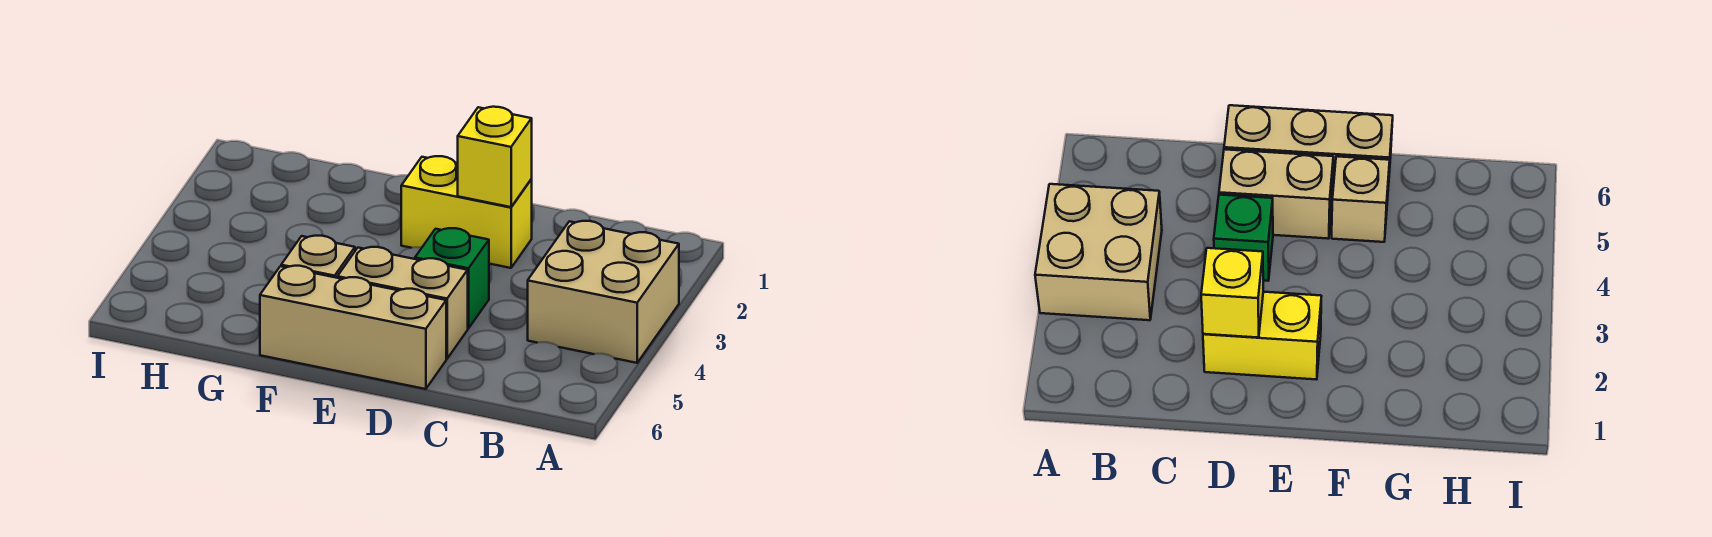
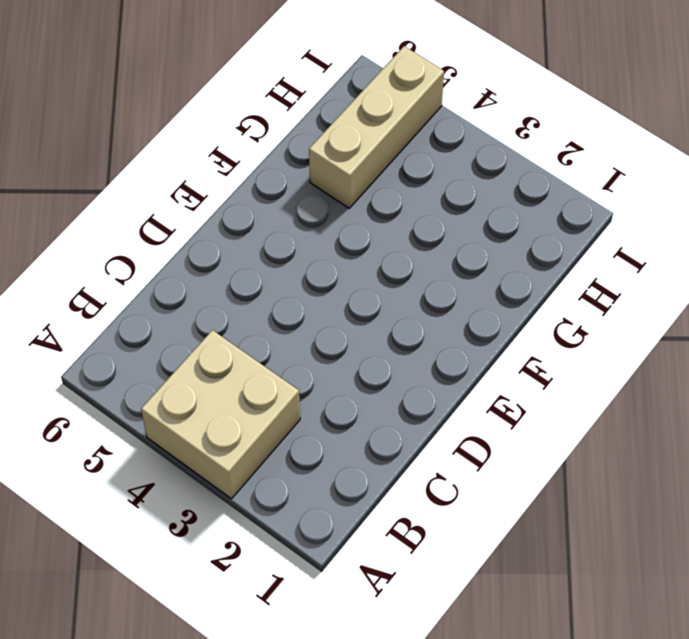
tan 1x3 brick [309,46,444,208] -> tan 1x3 brick moved to [260,266,446,389]
none -> yellow 1x2 brick [401,156,532,268]
none -> green 1x1 brick [415,228,489,329]

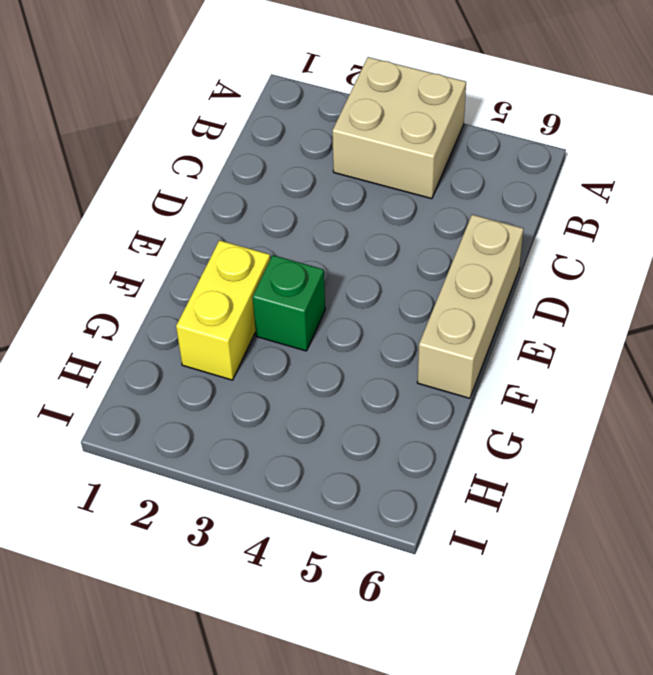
yellow 1x2 brick [176,240,270,380] -> yellow 1x2 brick moved to [401,156,532,268]
green 1x1 brick [253,255,325,351] -> green 1x1 brick moved to [415,228,489,329]
none -> tan 1x2 brick [337,247,468,359]
none -> tan 1x1 brick [281,236,355,278]

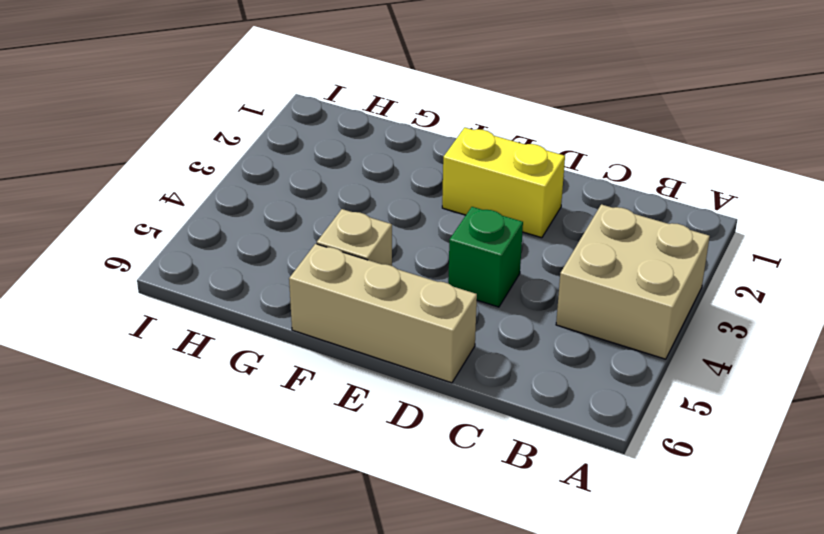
none -> tan 1x2 brick [337,247,468,359]
none -> yellow 1x1 brick [458,107,532,207]

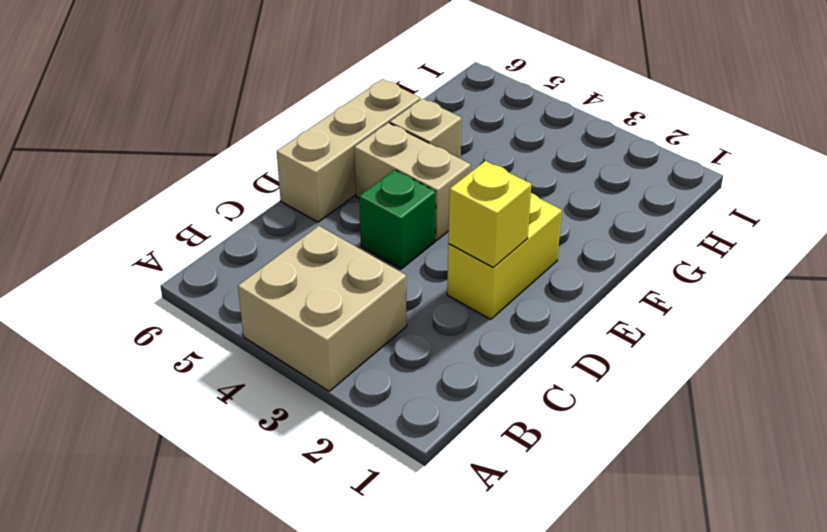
tan 1x2 brick [354,123,471,240] -> tan 1x2 brick turned to [337,247,468,359]

